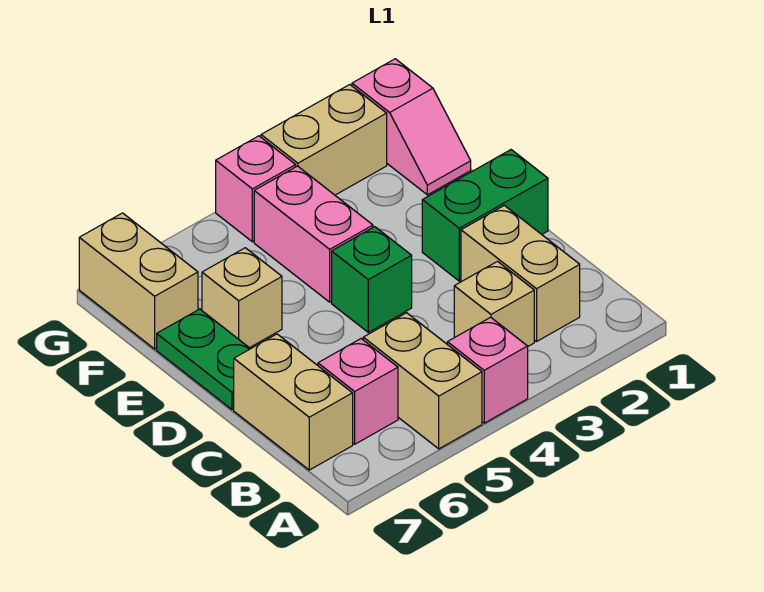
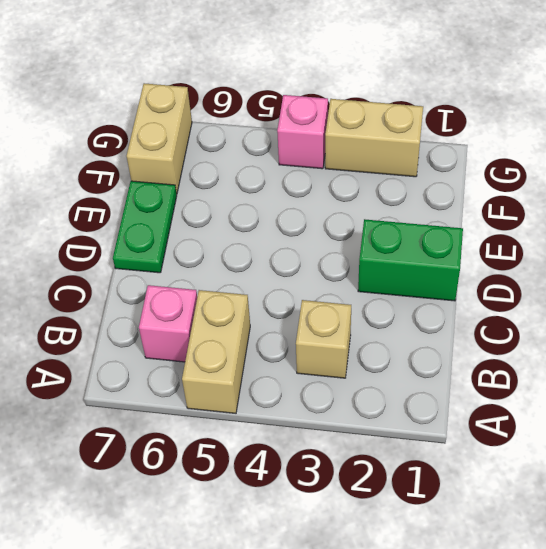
none -> pink 1x1 brick [447,317,528,423]
none -> tan 1x2 brick [461,205,580,341]
none -> tan 1x2 brick [234,334,353,470]

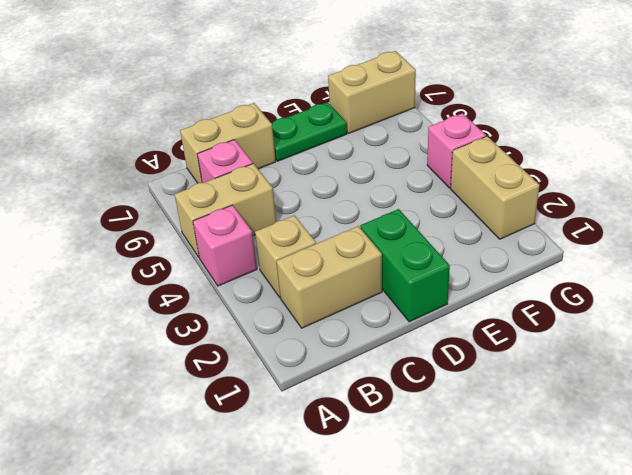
none -> green 1x1 brick [332,227,412,332]
none -> pink 1x2 brick [254,166,373,302]
none -> tan 1x1 brick [202,248,282,348]

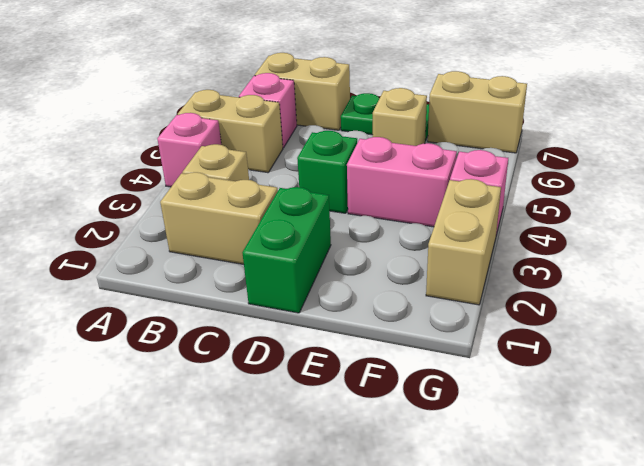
none -> pink 1x2 slope [352,59,471,195]

